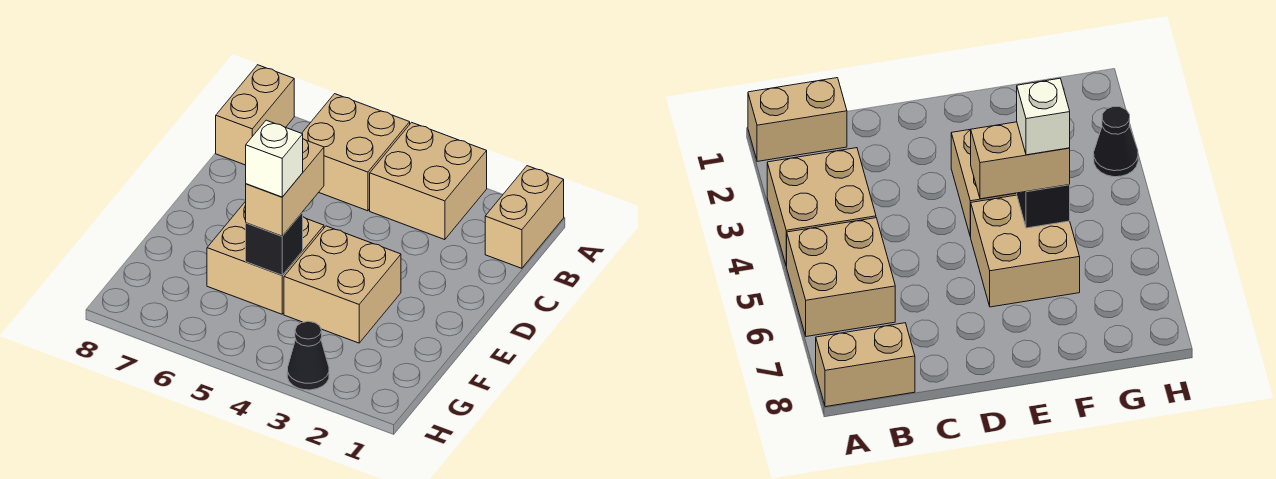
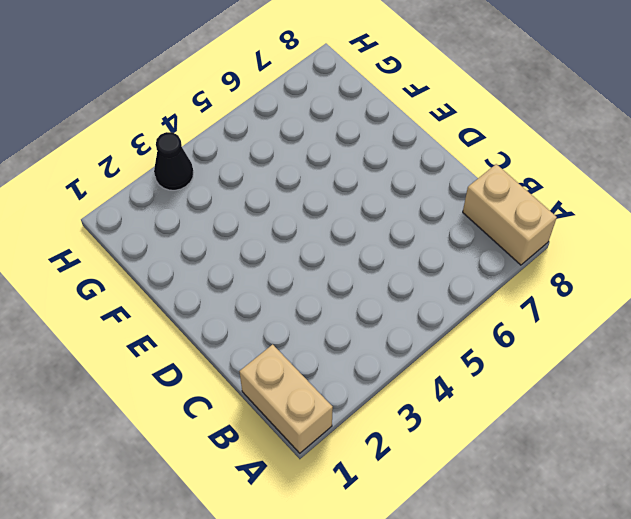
none -> tan 2x2 brick [370,122,487,240]
none -> tan 2x2 brick [302,94,410,211]

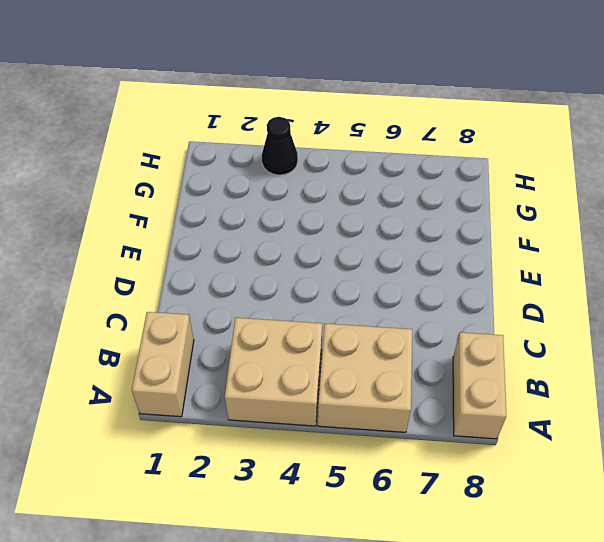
none -> tan 2x2 brick [284,226,401,343]
none -> tan 2x2 brick [207,201,324,314]

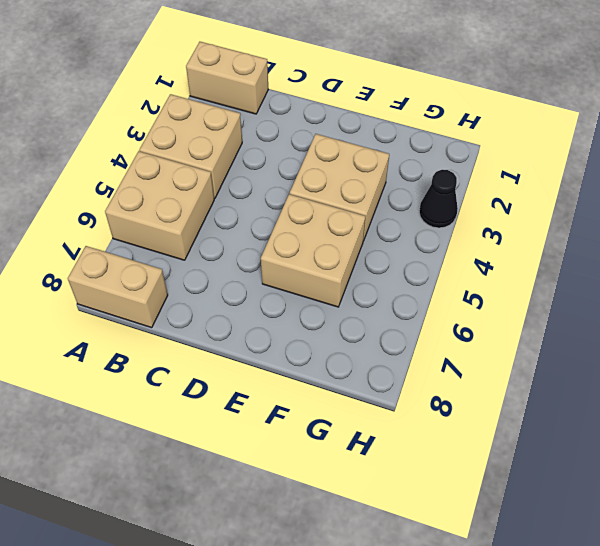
none -> black 1x1 brick [246,212,303,275]
none -> tan 1x2 brick [246,139,324,236]

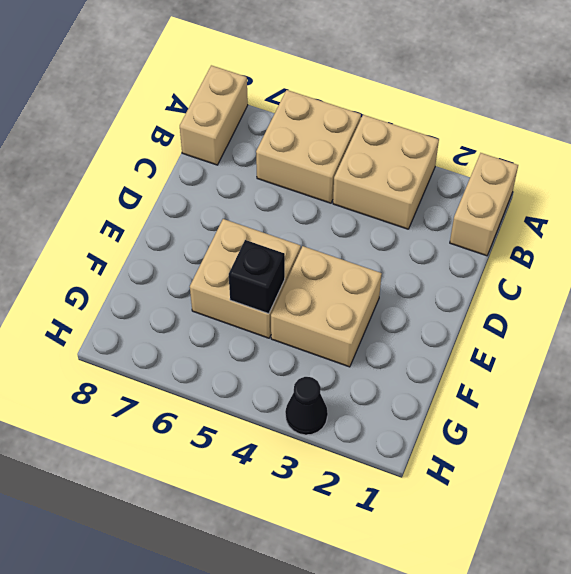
none -> tan 1x2 brick [246,139,324,236]
none -> white 1x1 brick [246,120,303,197]

